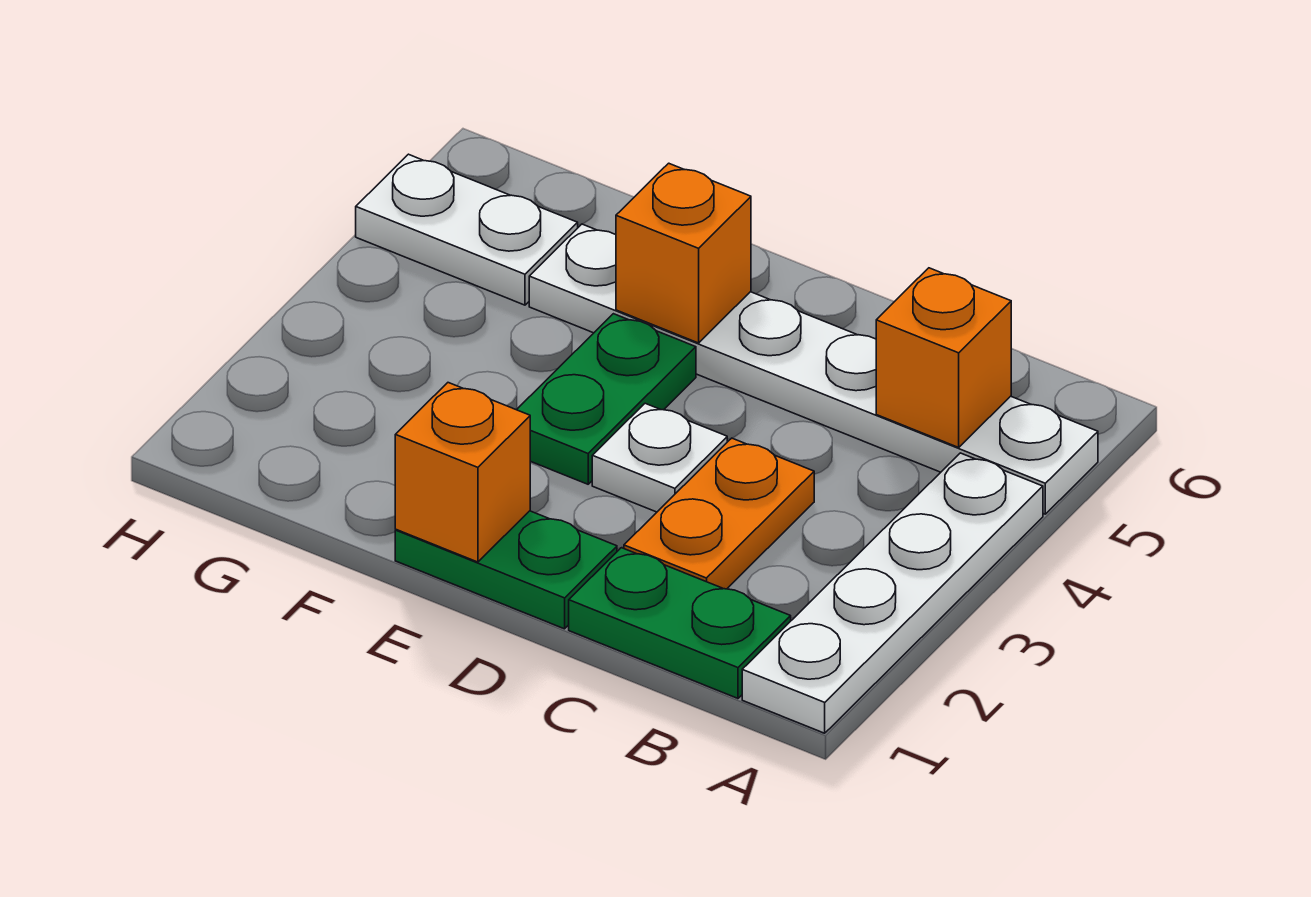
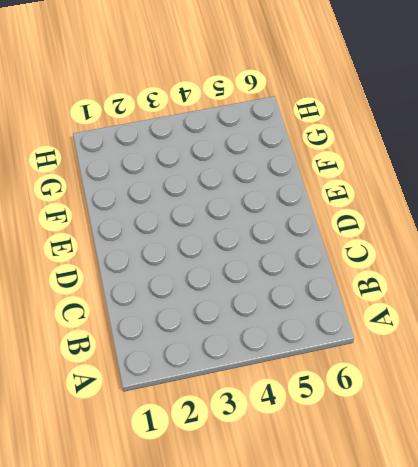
none -> white 1x4 plate [742,453,1043,733]
none -> white 1x6 plate [529,224,1098,514]

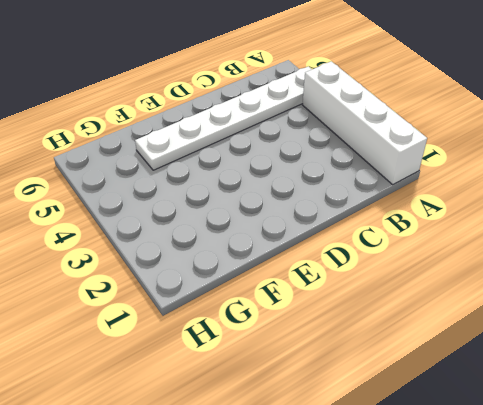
white 1x4 brick [302,61,427,184] -> white 1x4 plate [742,453,1043,733]
none -> green 1x2 plate [569,548,791,698]
none -> orange 1x2 plate [624,438,814,589]

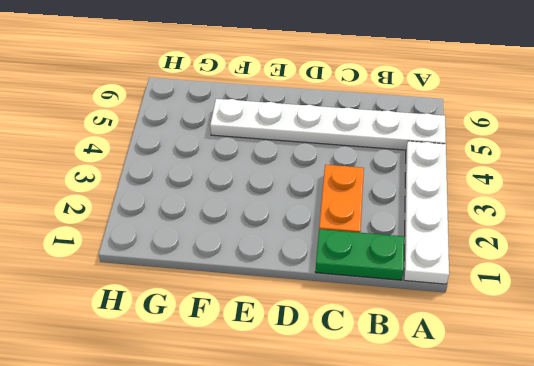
none -> green 1x2 plate [395,511,617,629]
none -> white 1x1 plate [592,403,727,512]

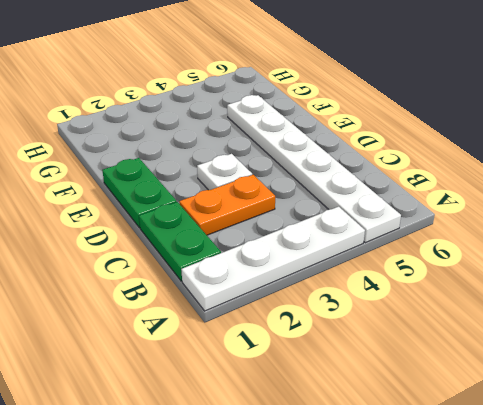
none -> green 1x2 plate [517,314,696,484]
none -> white 1x2 plate [356,154,578,305]

